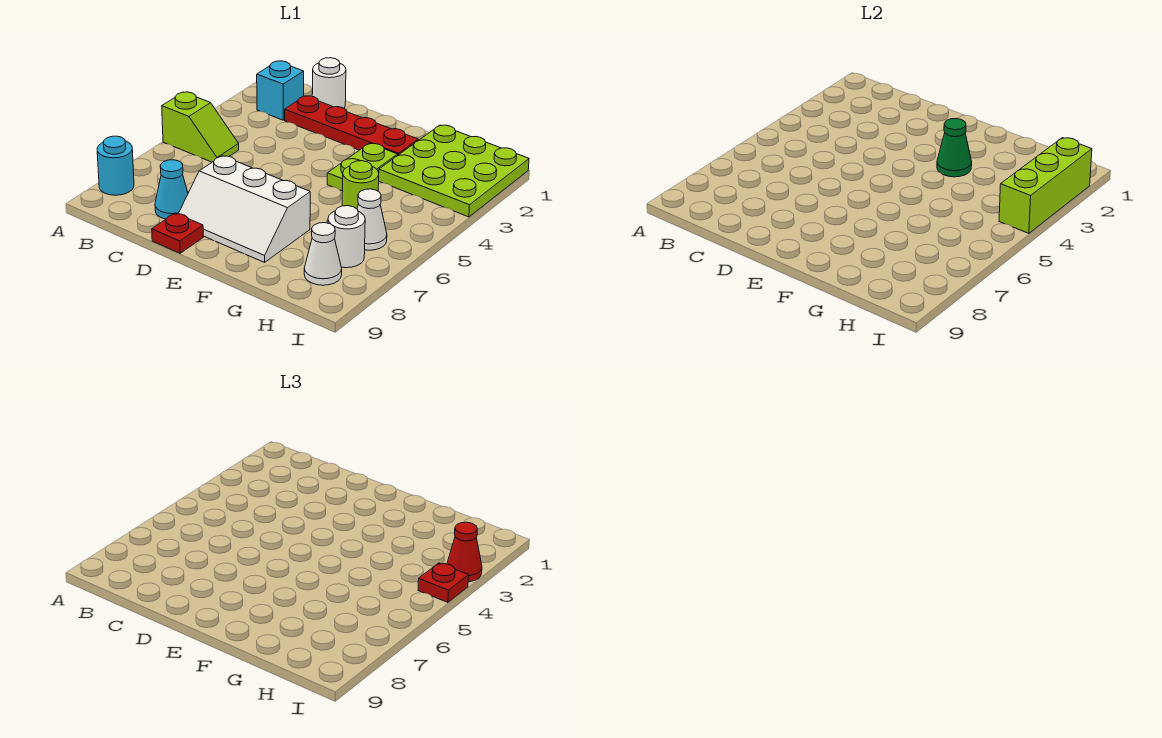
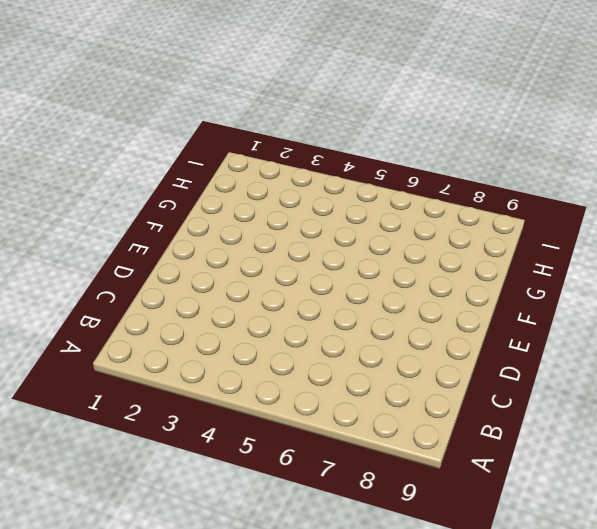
none -> lime 1x2 slope [162,92,239,162]
none -> cyan 1x1 round brick [97,136,134,195]
none -> cyan 1x1 brick [257,61,304,120]

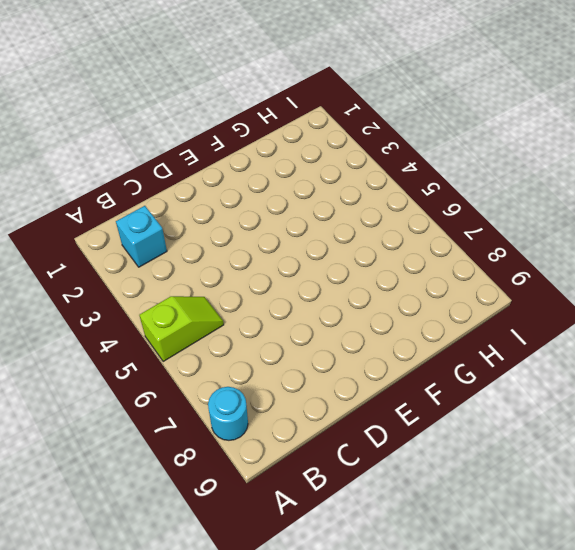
none -> white 1x1 round brick [312,58,346,108]
none -> red 1x4 plate [285,96,418,155]
none -> cyan 1x1 cone [155,160,188,219]

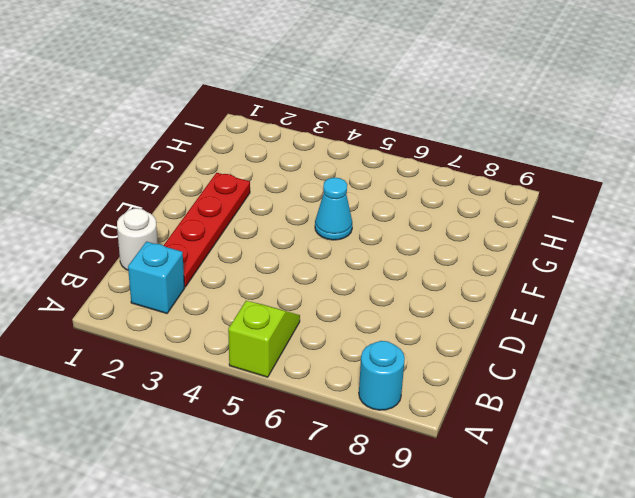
cyan 1x1 cone [315,178,352,240] -> cyan 1x1 cone moved to [155,160,188,219]
none -> white 2x3 slope [178,156,310,262]
none -> red 1x1 plate [152,213,203,253]
none -> lime 1x2 plate [327,143,398,191]

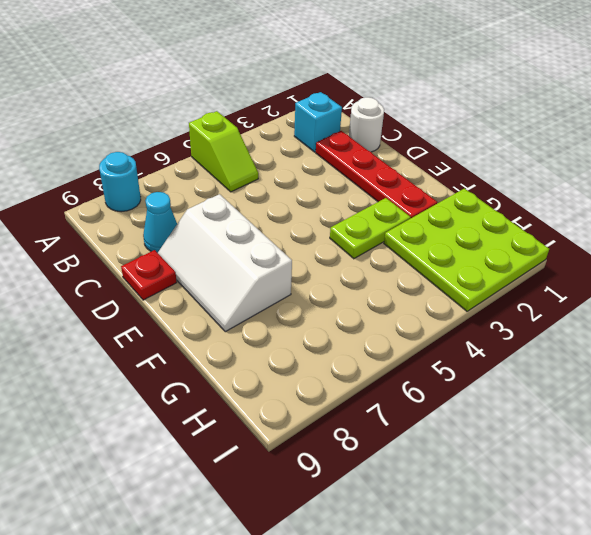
none -> lime 1x1 round brick [342,161,379,209]
none -> white 1x1 cone [357,189,387,250]
none -> white 1x1 round brick [328,206,365,268]

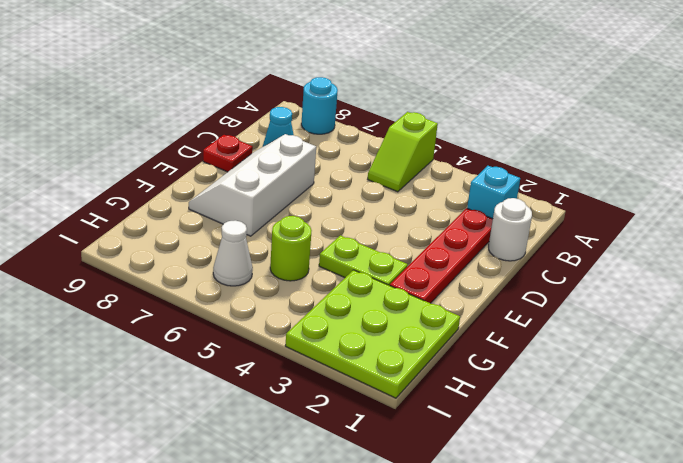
none -> white 1x1 round brick [328,206,365,268]
none -> white 1x1 cone [304,223,342,285]
none -> green 1x1 cone [937,119,972,177]

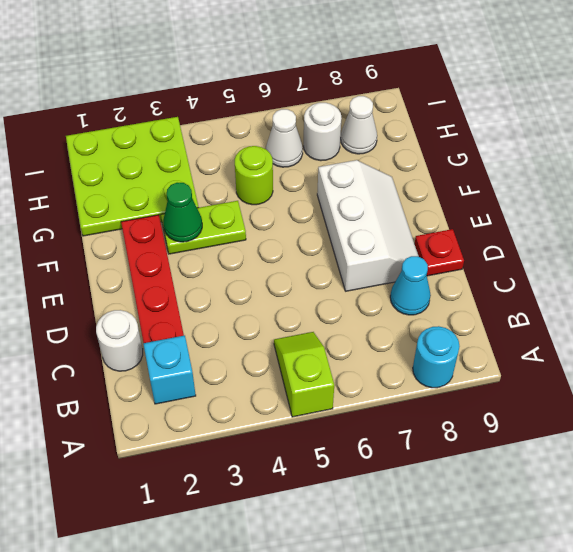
none -> lime 1x3 brick [999,138,1092,233]
none -> red 1x1 cone [447,522,482,582]
none -> red 1x1 plate [418,563,469,602]

